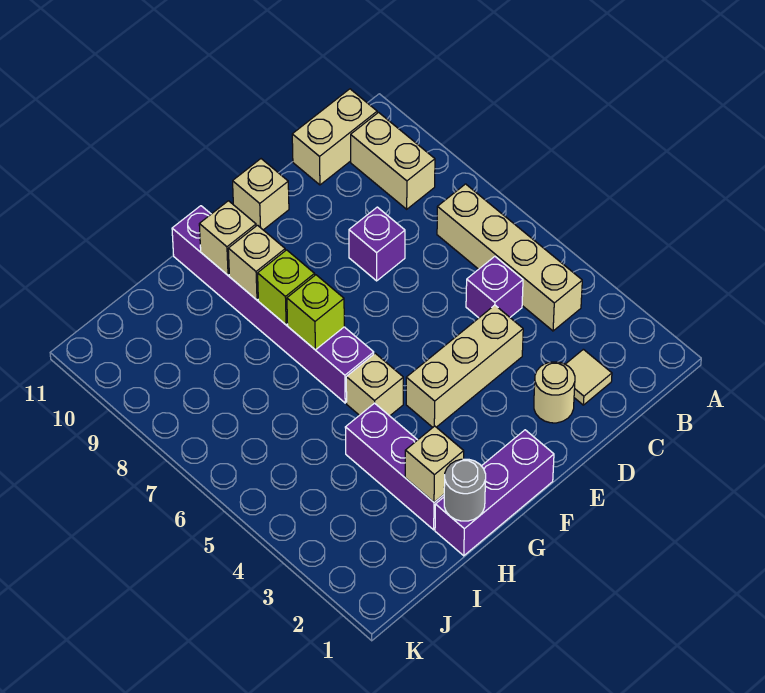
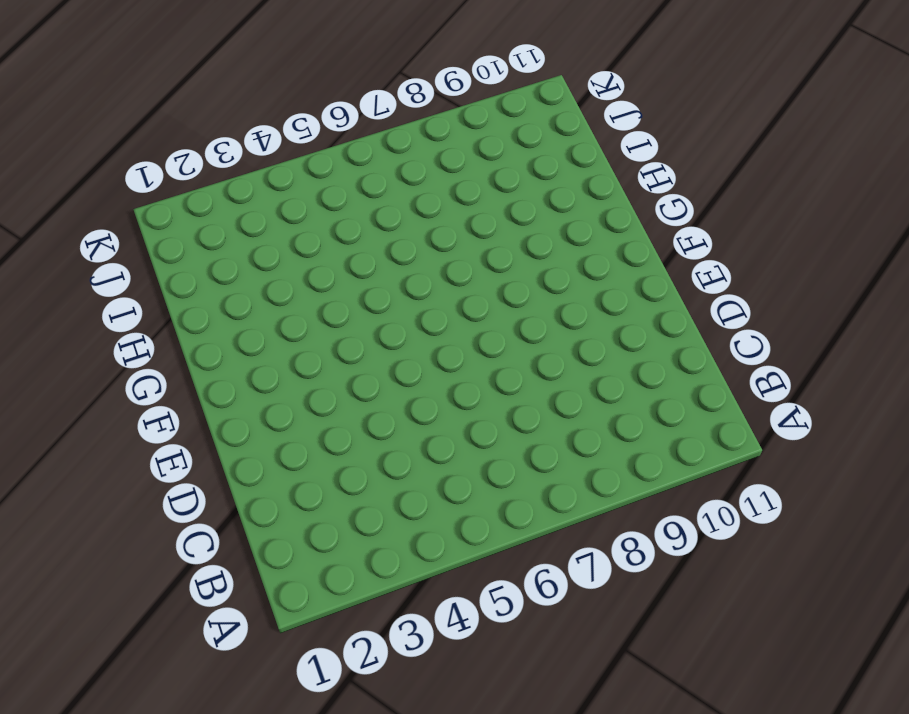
none -> tan 1x4 brick [437,184,582,331]
none -> tan 1x2 brick [351,112,435,209]
none -> tan 1x2 brick [292,89,377,185]

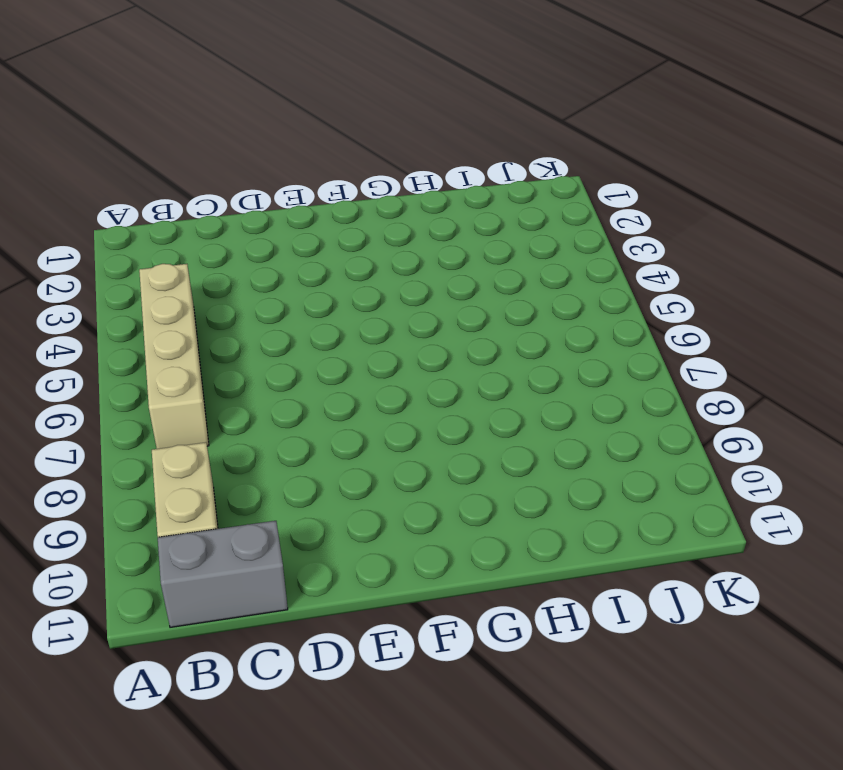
grey 1x2 brick [158,521,288,627] -> tan 1x2 brick [292,89,377,185]
none -> tan 1x1 tile [565,349,612,405]
none -> purple 1x1 brick [466,257,523,318]
none -> tan 1x1 round brick [534,362,575,423]

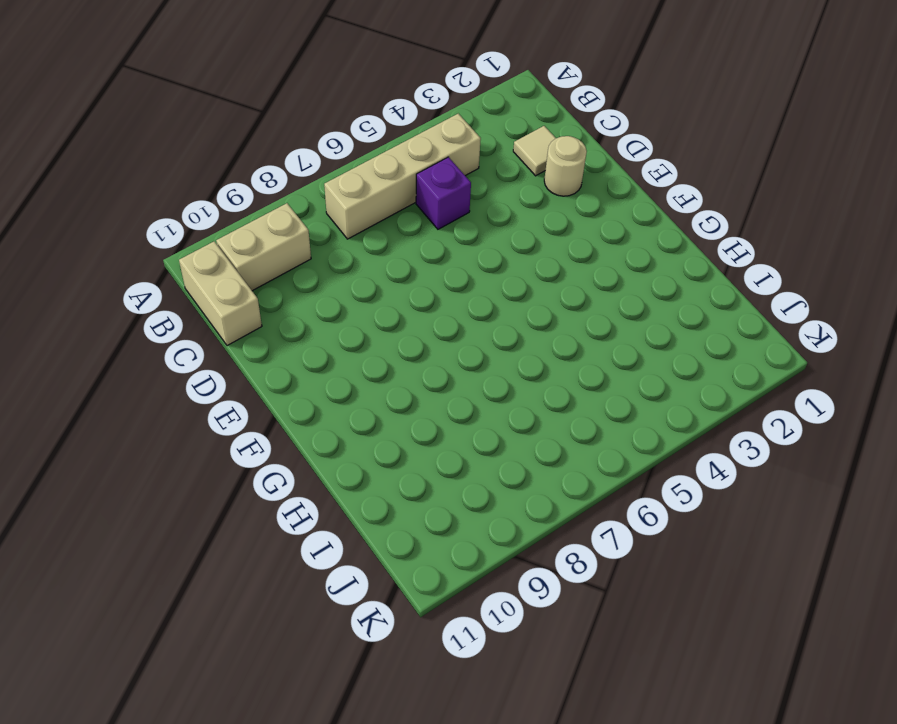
none -> tan 1x3 brick [406,305,523,427]
none -> purple 1x1 brick [349,207,405,281]
none -> tan 1x1 brick [233,159,289,230]

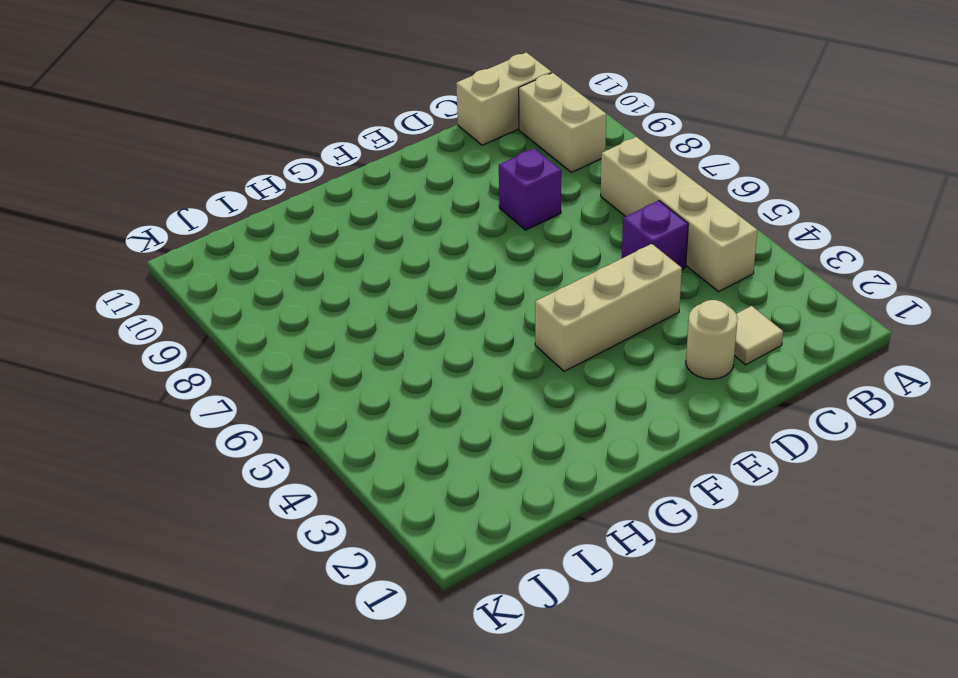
none -> tan 1x1 brick [233,159,289,230]
none -> purple 1x3 brick [435,430,554,556]
none -> tan 1x1 brick [346,353,403,416]

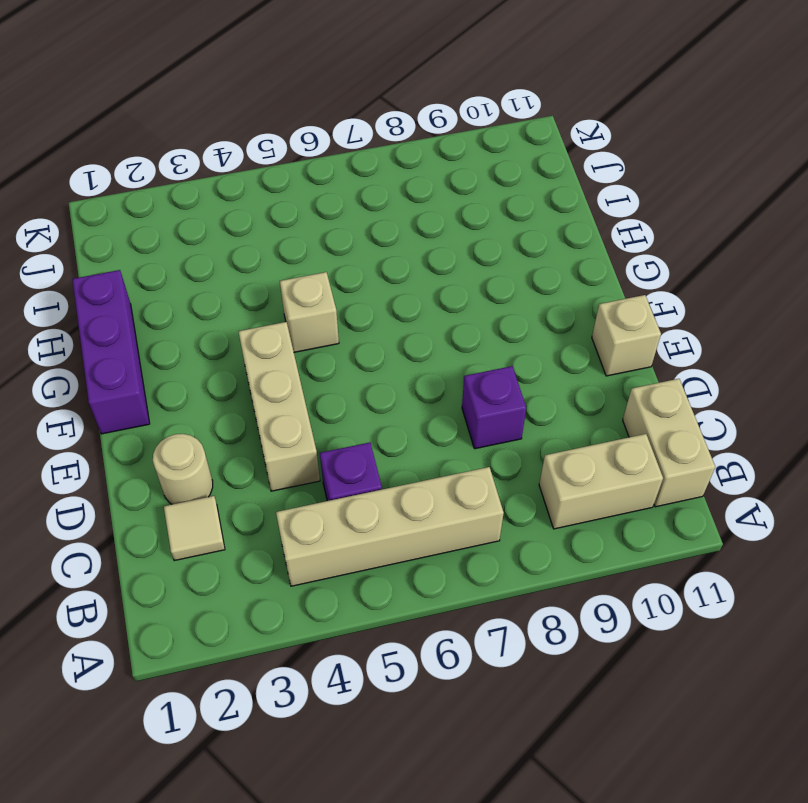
none -> purple 1x6 brick [172,206,374,403]
none -> purple 1x3 brick [345,403,444,530]
none -> lime 1x1 brick [287,275,344,350]

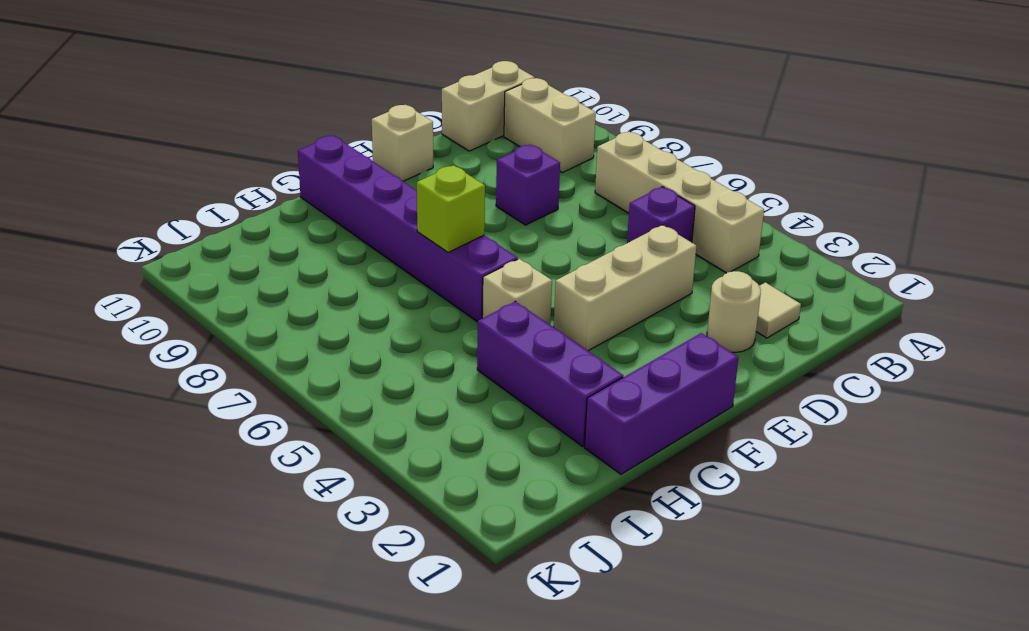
none -> lime 1x1 brick [258,250,315,325]
none -> tan 1x1 brick [228,225,285,300]
none -> tan 1x1 brick [199,201,256,275]

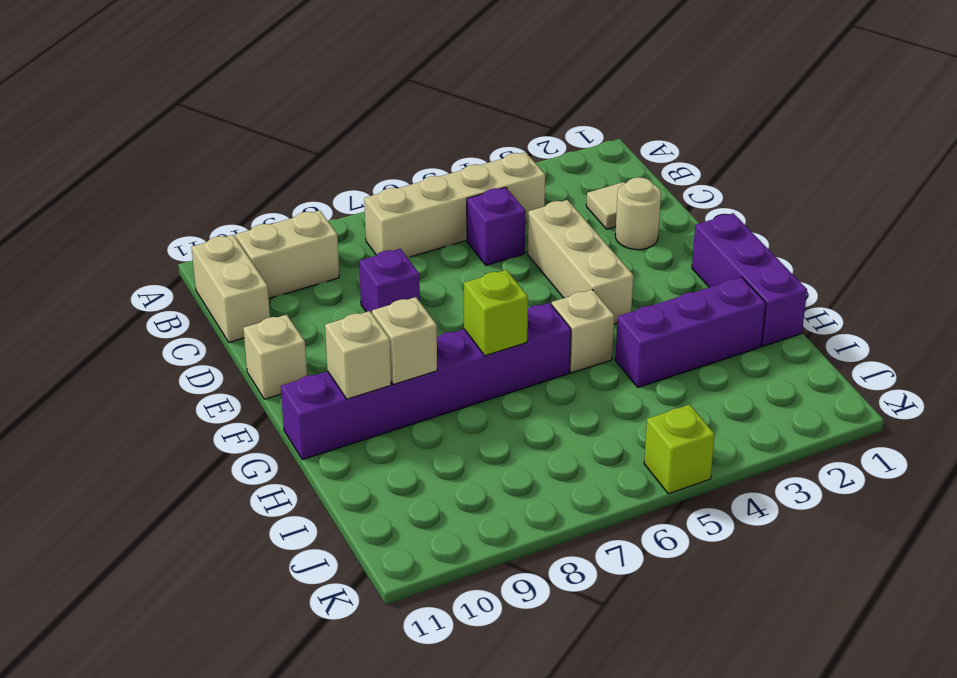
lime 1x1 brick [644,405,715,494] -> lime 1x1 brick moved to [258,250,315,325]
none -> grey 1x1 round brick [444,459,486,521]
none -> tan 1x1 brick [405,426,464,502]

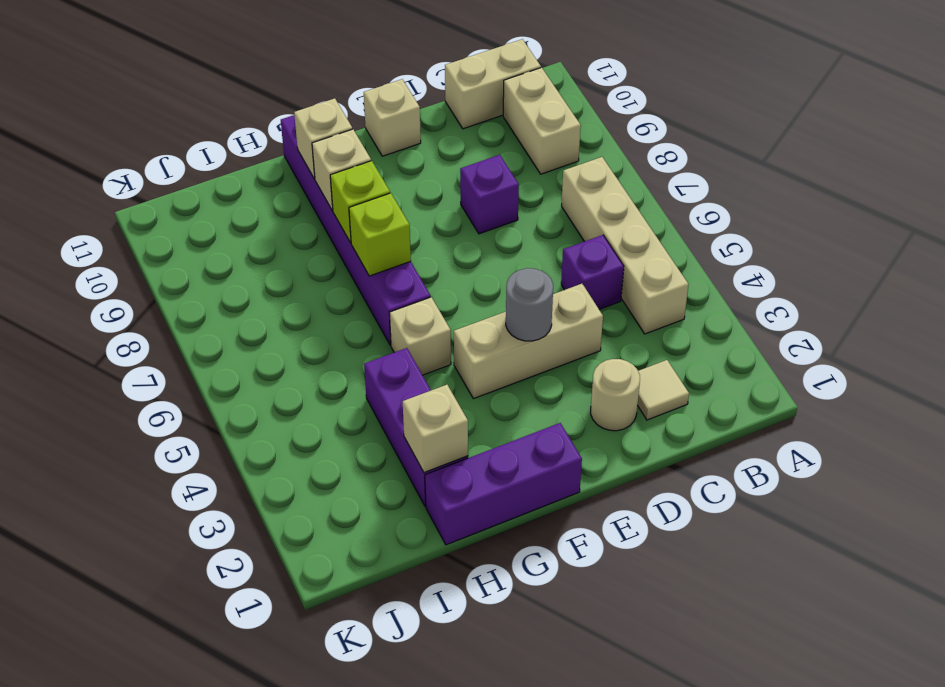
grey 1x1 round brick [506,268,553,341] -> grey 1x1 round brick moved to [444,459,486,521]

